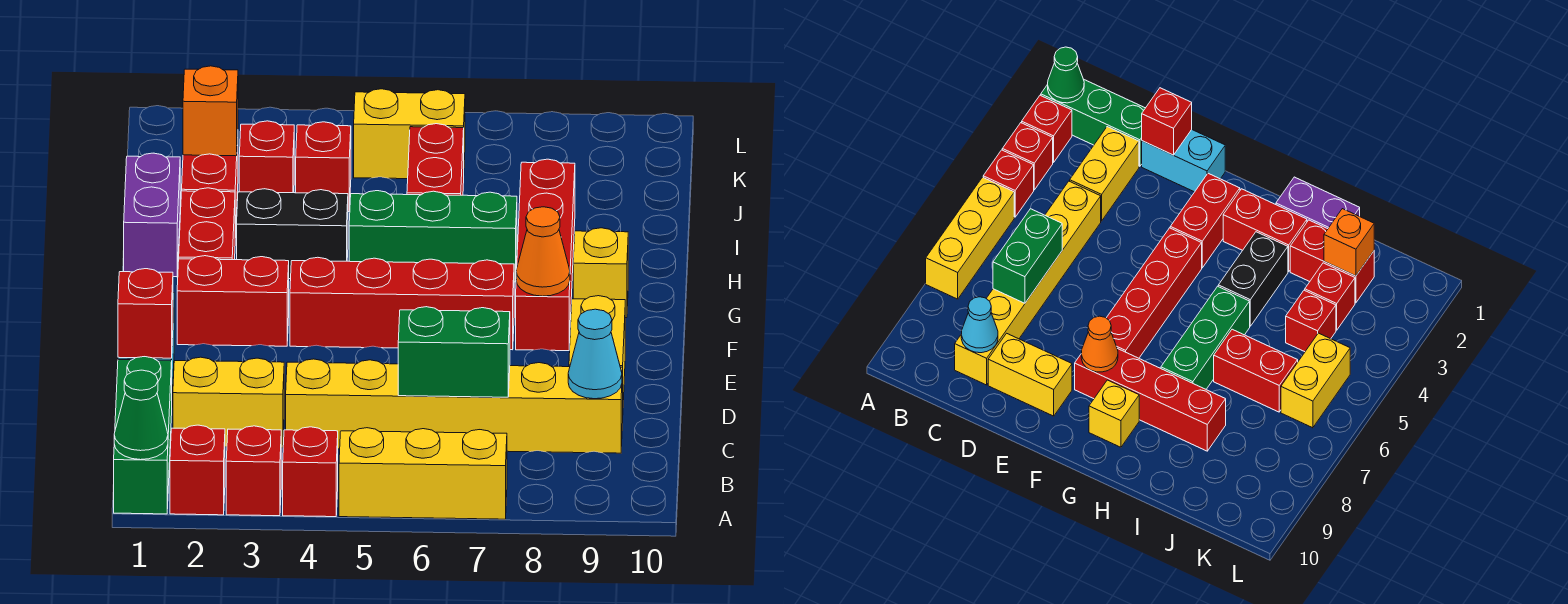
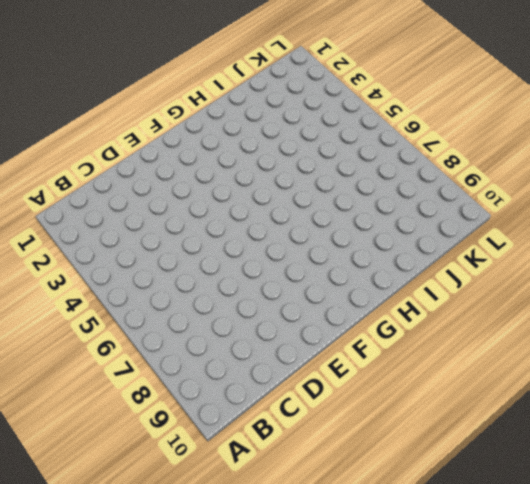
none -> green 1x3 brick [114,357,172,514]
none -> red 1x1 brick [170,425,225,515]
none -> red 1x1 brick [226,426,281,516]

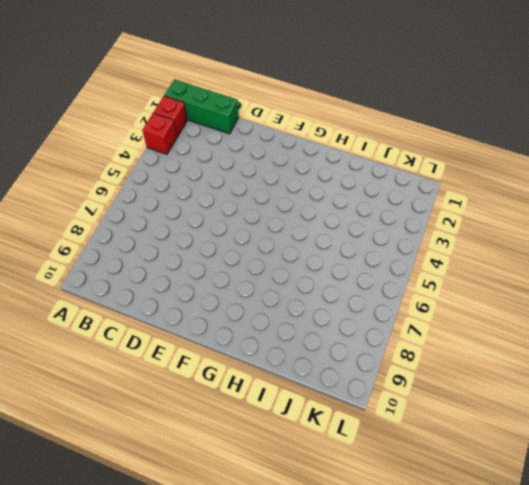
none -> red 1x1 brick [283,427,338,517]
none -> yellow 1x3 brick [339,428,507,519]
none -> yellow 1x2 brick [173,357,284,448]

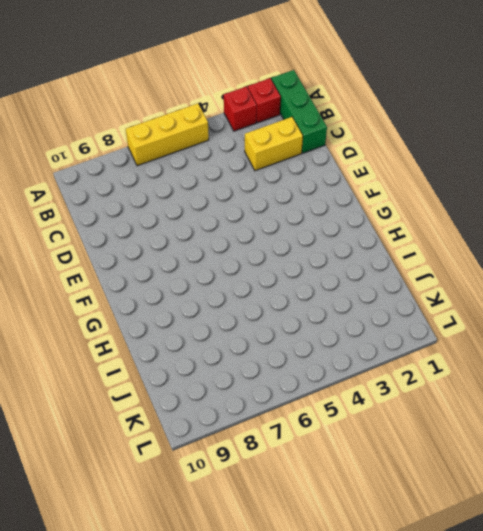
none -> red 1x1 brick [283,427,338,517]
none -> yellow 1x6 brick [286,359,623,453]
none -> cyan 1x2 brick [1142,130,1225,192]

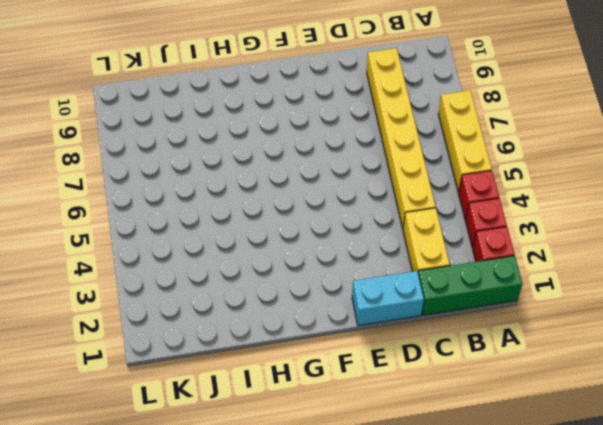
none -> yellow 1x2 brick [569,296,625,400]
none -> red 1x2 brick [177,256,289,346]
none -> red 1x4 brick [290,257,514,350]

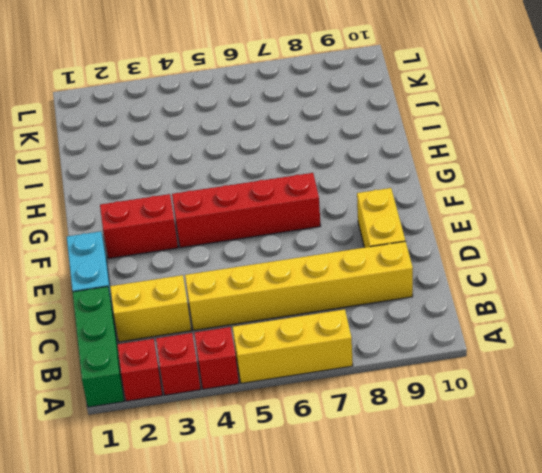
none -> red 1x4 brick [516,159,575,351]
none -> red 1x2 brick [179,188,235,260]
none -> yellow 1x1 brick [573,228,628,318]

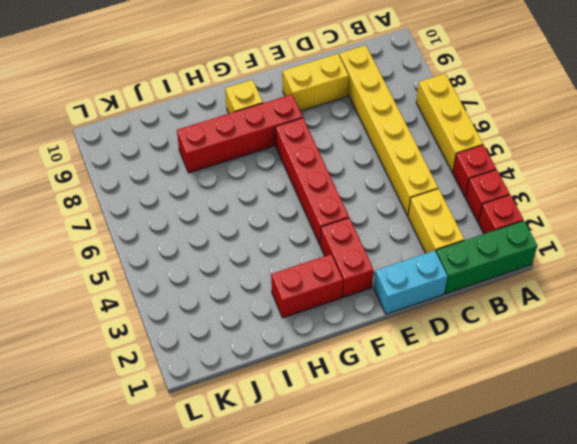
none -> purple 1x2 brick [124,153,180,277]
none -> black 1x2 brick [237,189,348,279]
none -> green 1x3 brick [349,191,517,282]

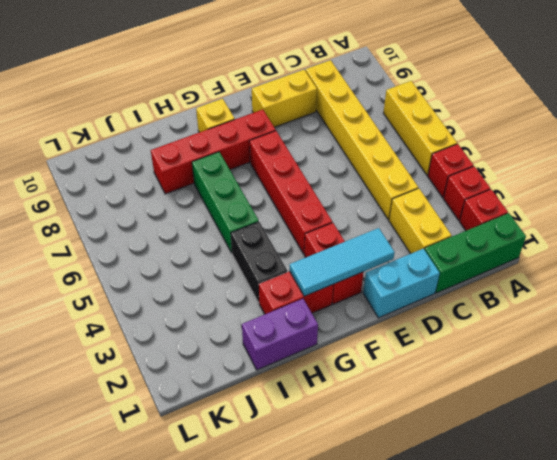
cyan 1x3 tile [290,228,395,296] -> none
none -> red 1x2 brick [182,137,238,238]
none -> red 1x2 brick [407,124,464,195]
none -> red 1x1 brick [239,121,294,193]

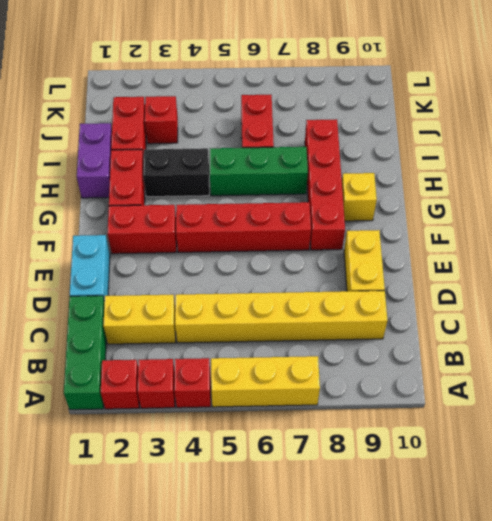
none -> red 1x1 brick [296,122,351,212]
none -> yellow 1x2 brick [354,89,465,179]
none -> green 1x1 cone [114,370,168,460]

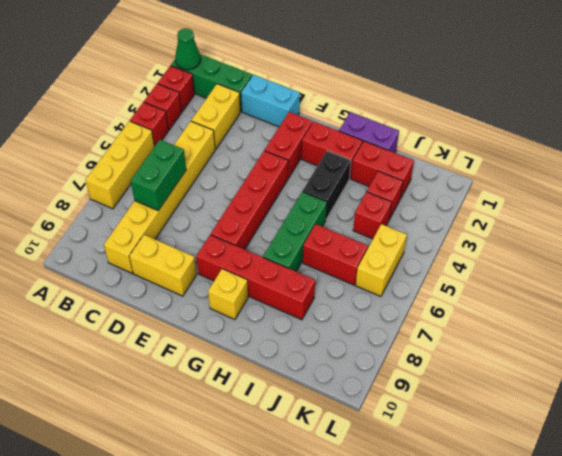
none -> cyan 1x1 cone [568,309,622,399]
none -> red 1x1 brick [118,269,173,358]
none -> orange 1x1 cone [516,207,570,296]

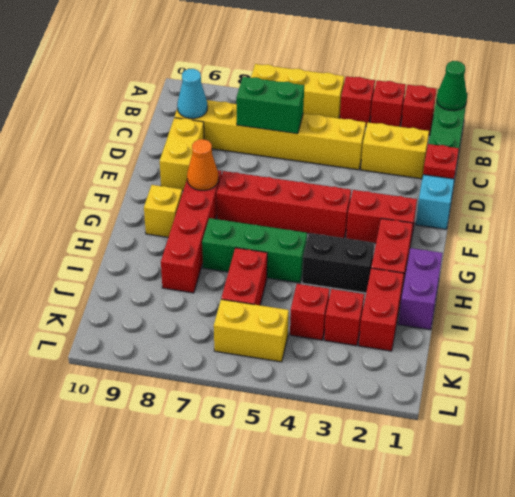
red 1x1 plate [423,144,459,179] -> red 1x1 brick [118,269,173,358]
none -> orange 1x1 brick [183,66,238,156]

